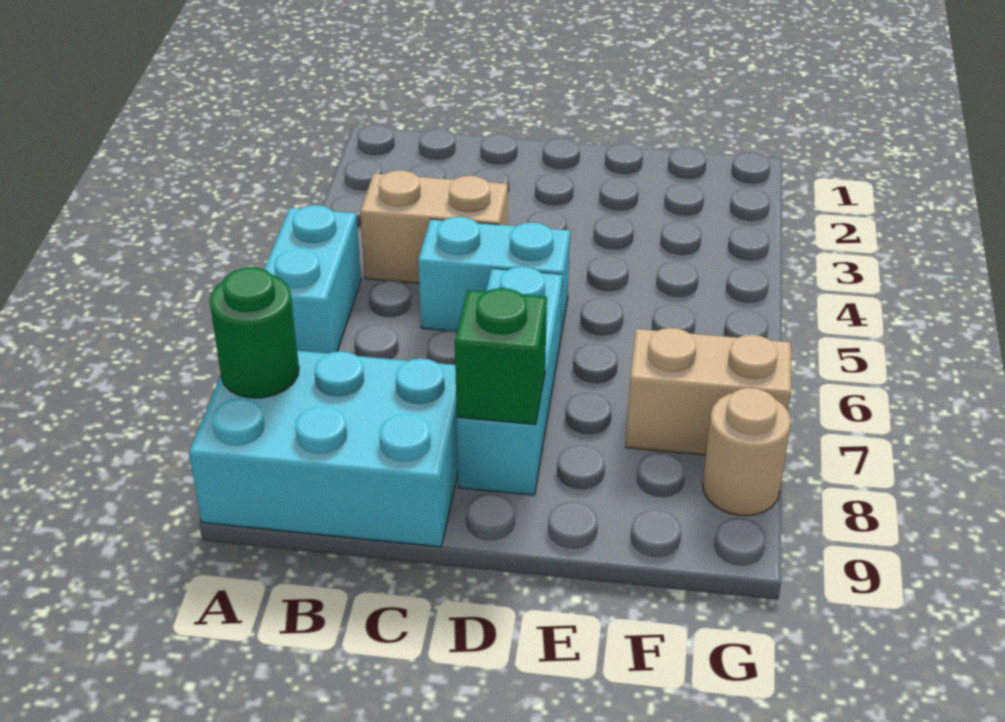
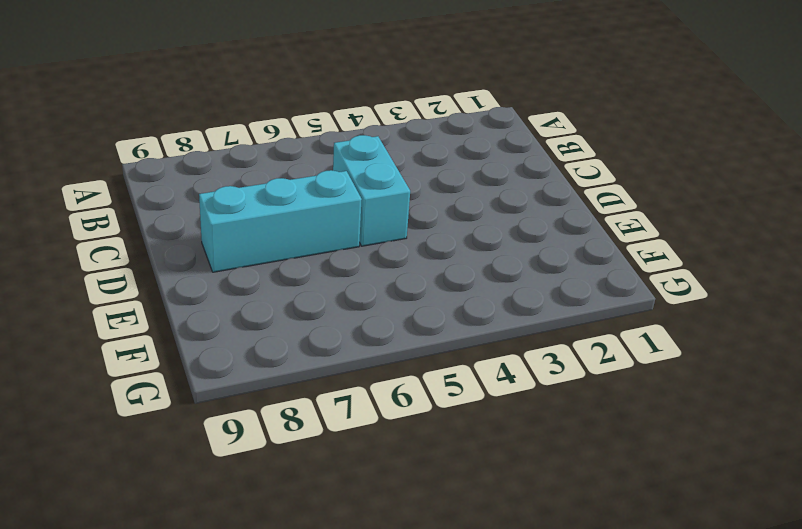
none -> cyan 1x2 brick [264,205,361,353]
none -> cyan 2x3 brick [189,351,458,547]

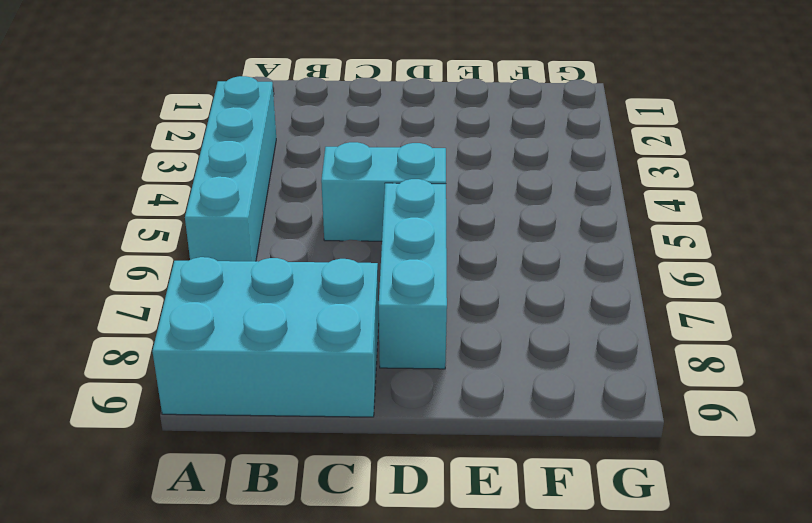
cyan 1x4 brick [185,76,276,261] -> cyan 1x2 brick [264,205,361,353]
none -> tan 1x2 brick [360,170,508,283]
none -> tan 1x2 brick [626,328,791,455]

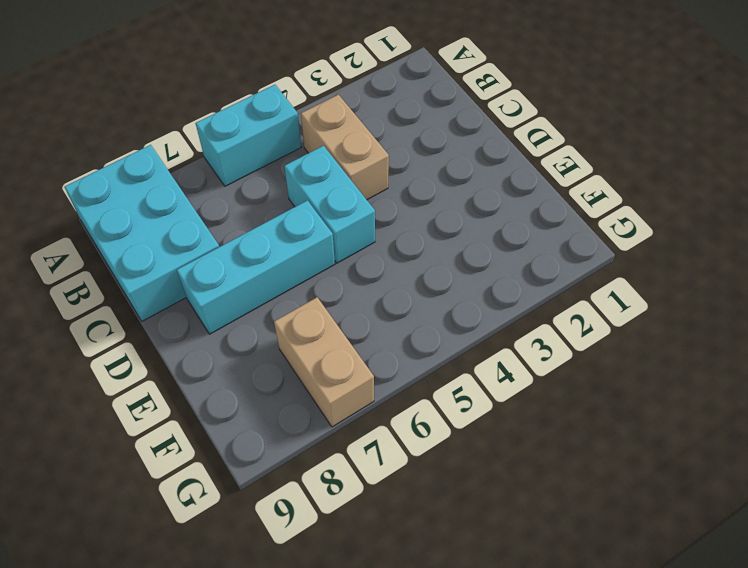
none -> tan 1x1 round brick [703,388,791,515]
none -> green 1x1 round brick [210,267,299,398]

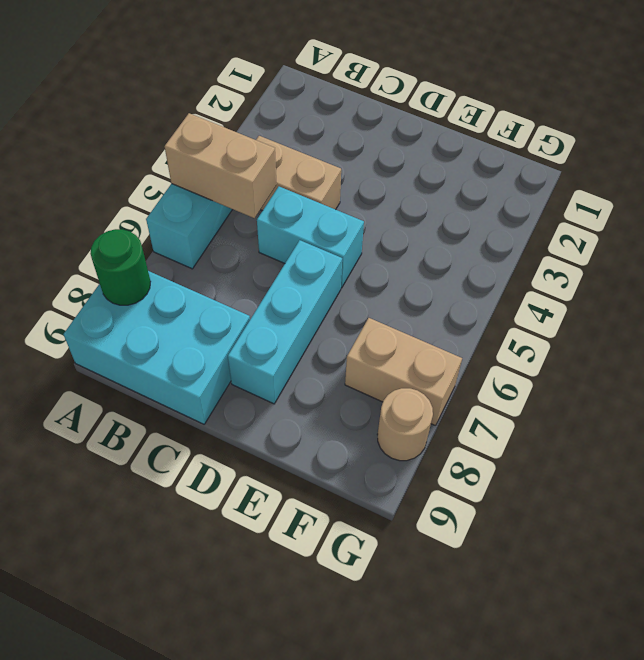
tan 1x2 brick [165,113,277,218] -> none
none -> green 1x1 brick [455,288,547,425]

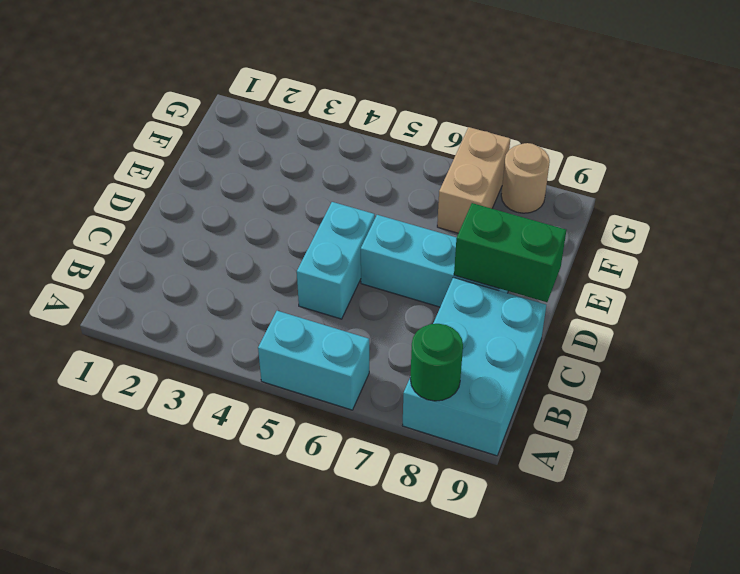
green 1x2 brick [454,203,566,302] -> green 1x1 brick [455,288,547,425]
none -> tan 1x2 brick [360,170,508,283]

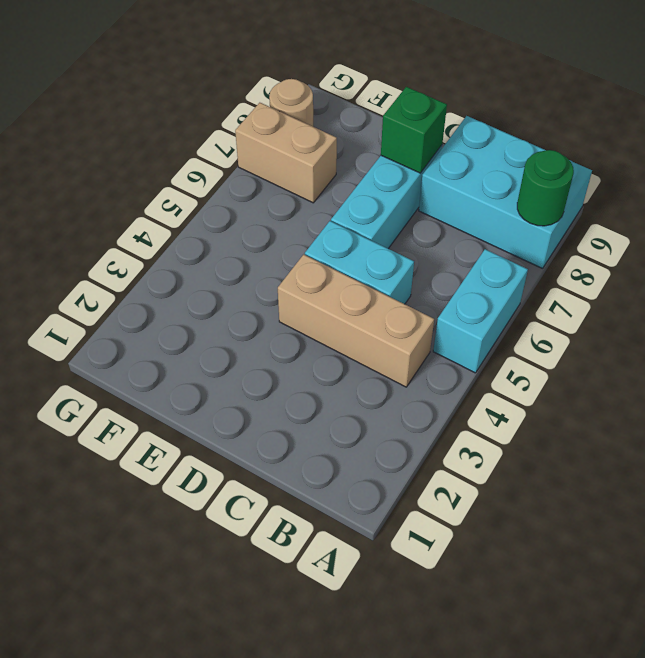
tan 1x3 brick [278,254,434,387] -> tan 1x2 brick [360,170,508,283]

